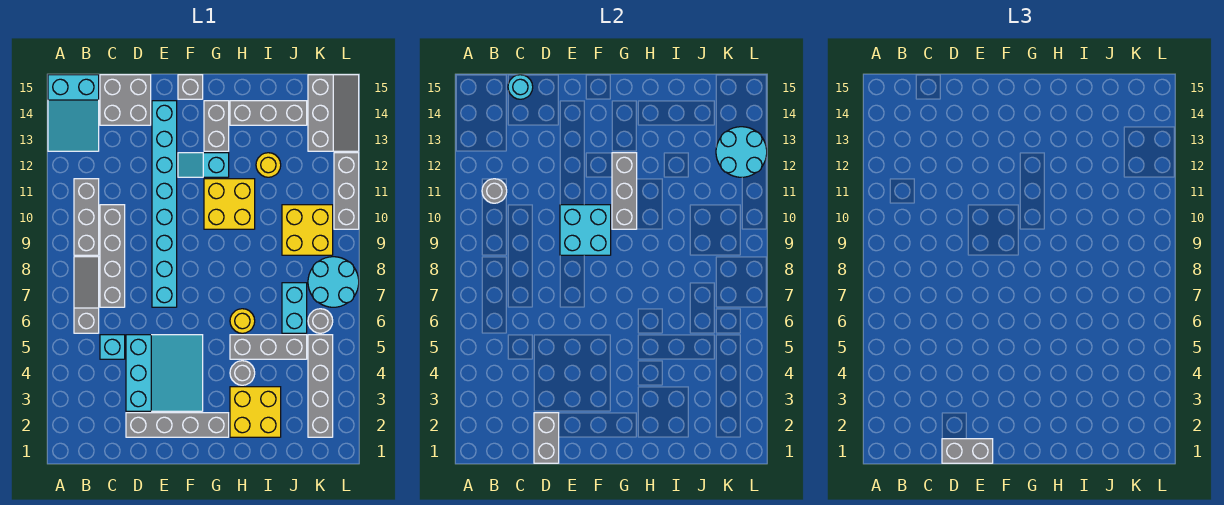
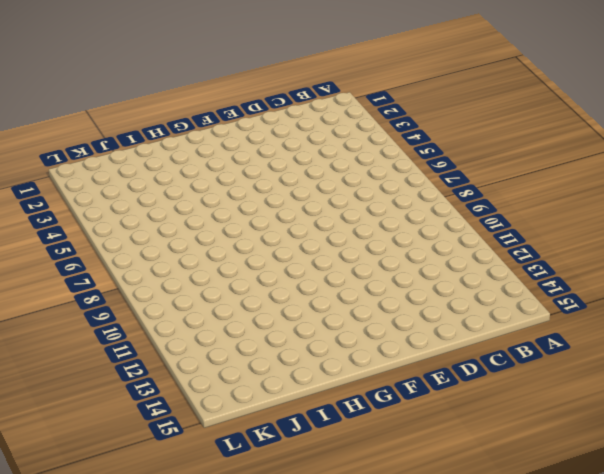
none -> cyan 2x3 slope [48,75,99,151]
none -> grey 1x3 slope [74,257,99,333]
none -> grey 1x3 brick [74,179,99,255]
none -> cyan 1x1 brick [100,335,125,359]

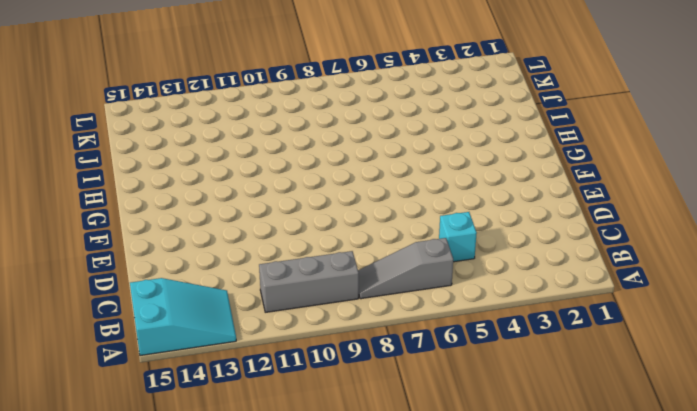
none -> grey 1x4 brick [100,205,125,307]
none -> grey 2x2 brick [100,75,151,125]
none -> grey 1x4 brick [126,413,229,437]
none -> cyan 3x3 slope [126,335,203,411]

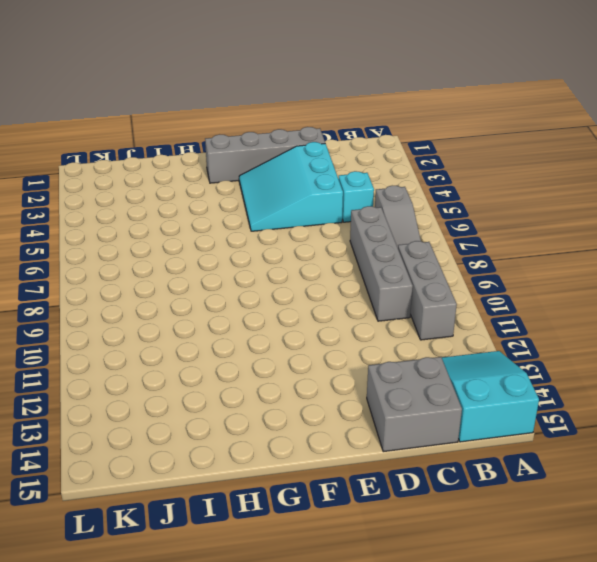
none -> cyan 1x8 brick [152,101,177,307]
none -> cyan 1x2 slope [178,153,229,177]
none -> grey 1x1 brick [178,75,203,99]
none -> yellow 2x2 brick [204,179,255,229]

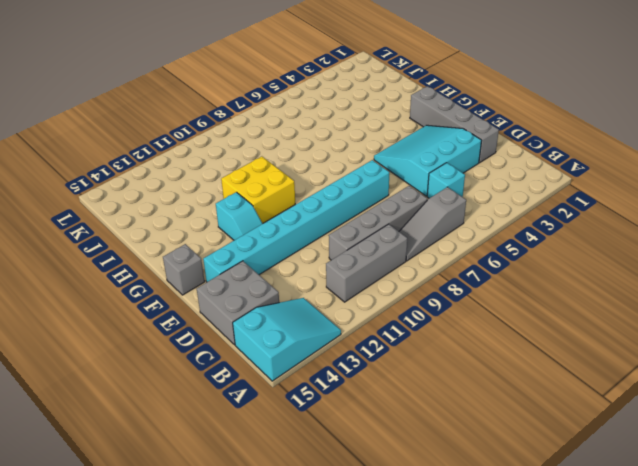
none -> grey 1x2 brick [204,101,229,151]
none -> yellow 2x2 brick [230,387,281,437]
none -> grey 1x1 round brick [230,361,255,385]
none -> grey 1x3 brick [230,335,307,359]

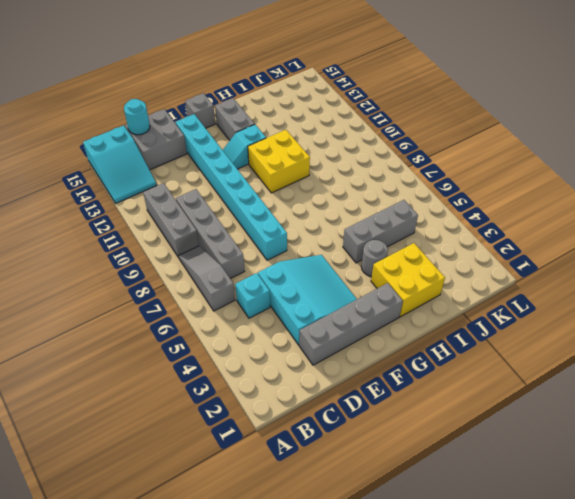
none -> yellow 1x1 round brick [230,309,255,333]
none -> grey 1x3 brick [230,101,307,125]
none -> yellow 1x1 round brick [256,153,281,177]
none -> cyan 1x2 brick [282,283,307,333]

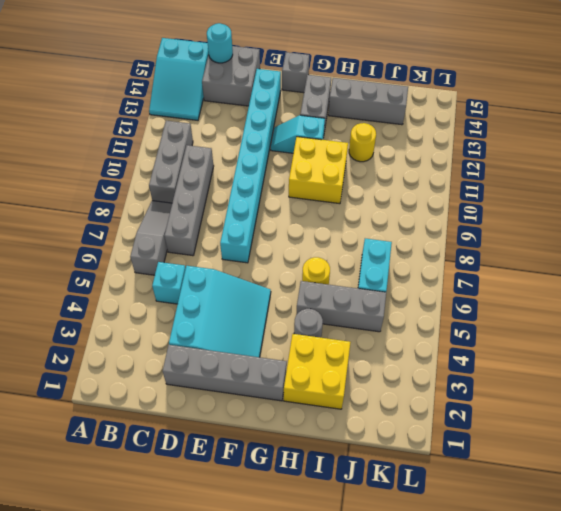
none -> yellow 2x2 brick [282,205,333,255]
none -> grey 1x4 brick [308,335,333,437]
none -> grey 1x1 round brick [308,309,333,333]
none -> cyan 2x2 round brick [308,257,359,307]

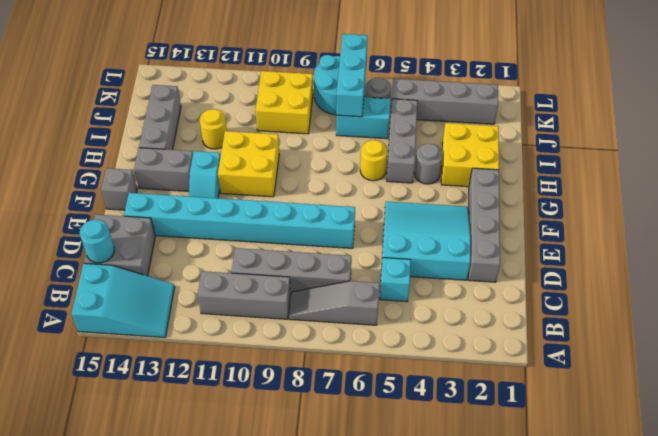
cyan 1x3 brick [336,34,368,117] -> none
none -> grey 2x3 slope [308,75,359,151]
none -> grey 1x3 brick [334,153,359,229]
none -> grey 1x1 round brick [482,179,507,203]
none -> grey 1x2 brick [534,413,559,463]

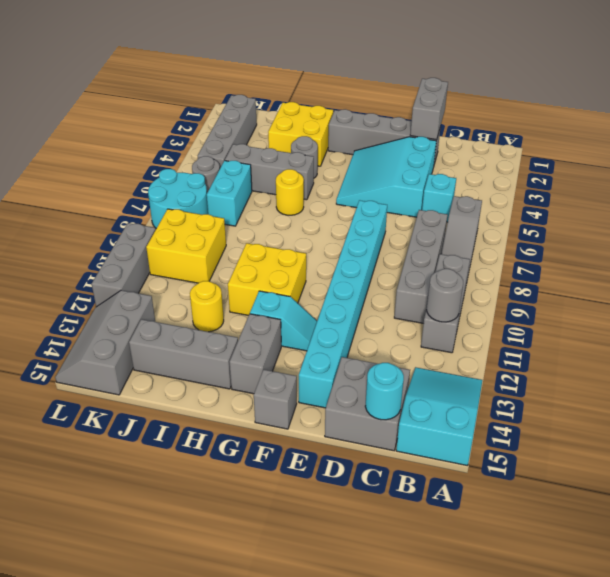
none -> cyan 2x2 brick [560,205,611,255]
none -> grey 1x3 brick [612,153,637,229]
none -> cyan 2x2 round brick [716,127,767,177]
none -> grey 1x2 brick [942,439,993,463]

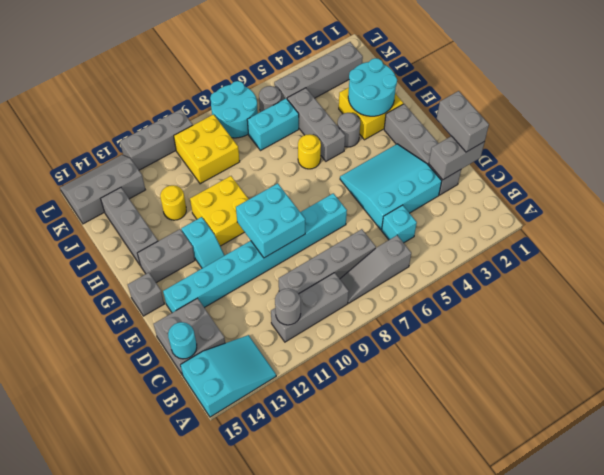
cyan 2x2 round brick [348,58,397,116] -> cyan 2x2 round brick moved to [716,127,767,177]
none -> grey 1x3 brick [612,153,637,229]

